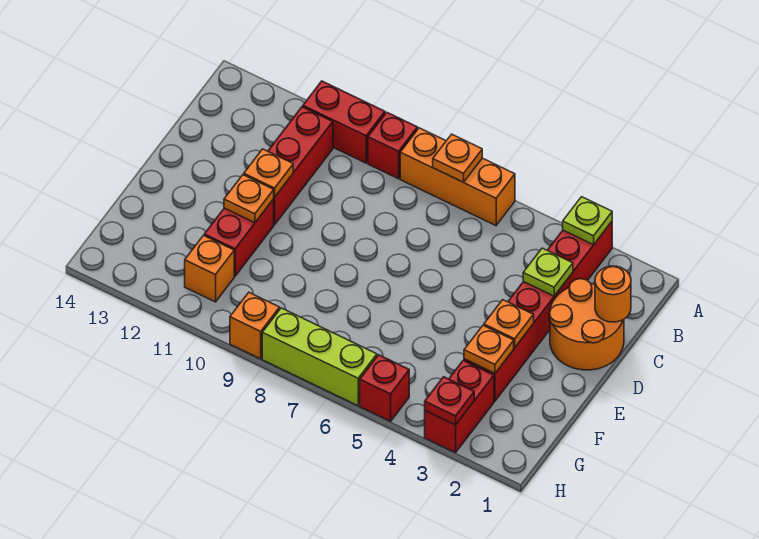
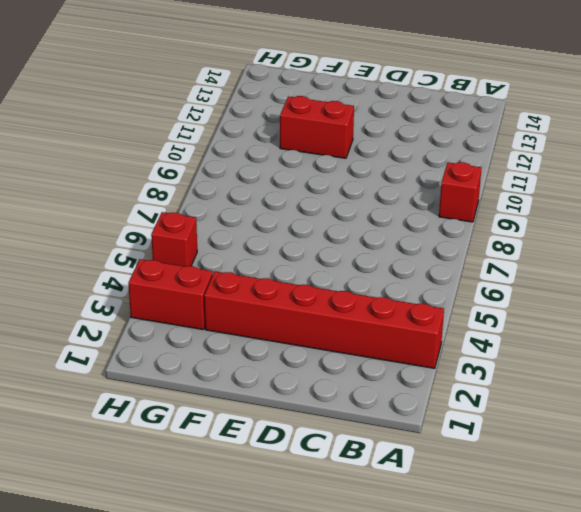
none -> orange 1x3 brick [400,128,515,226]
none -> red 1x2 brick [303,81,385,163]
none -> red 1x3 brick [268,107,333,225]

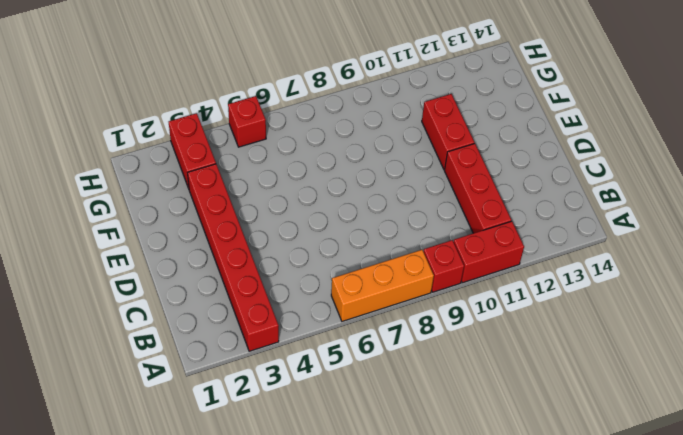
none -> orange 2x2 round brick [549,279,624,370]
none -> orange 1x1 brick [185,235,234,302]
none -> lime 1x3 brick [262,308,377,406]

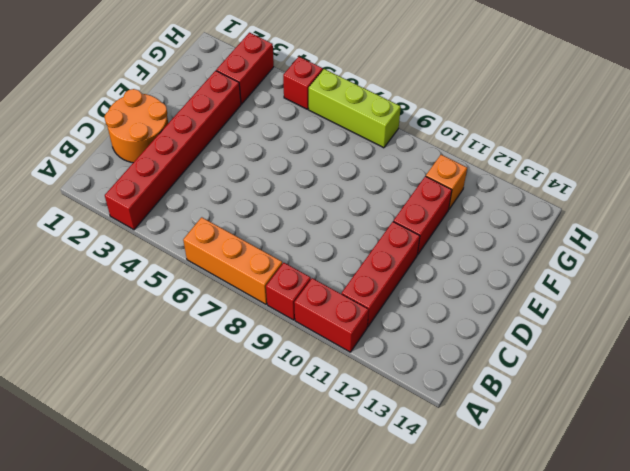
none -> orange 1x1 brick [230,293,280,359]
none -> lime 1x1 plate [563,197,612,245]
none -> orange 1x1 plate [433,134,482,182]

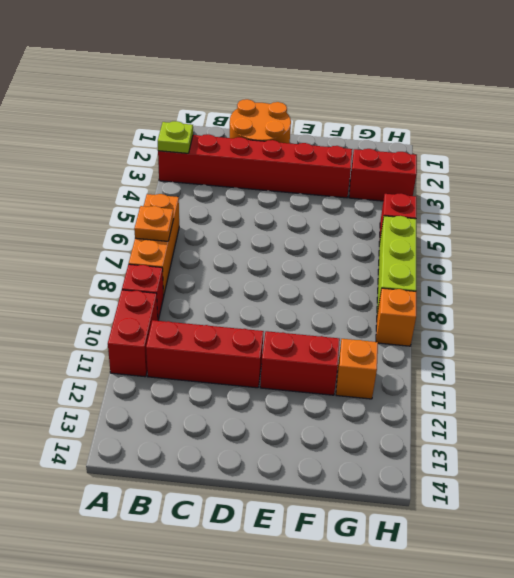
none -> orange 1x1 round brick [595,266,631,322]
none -> lime 1x1 plate [523,248,573,296]
none -> orange 1x1 plate [244,149,293,197]

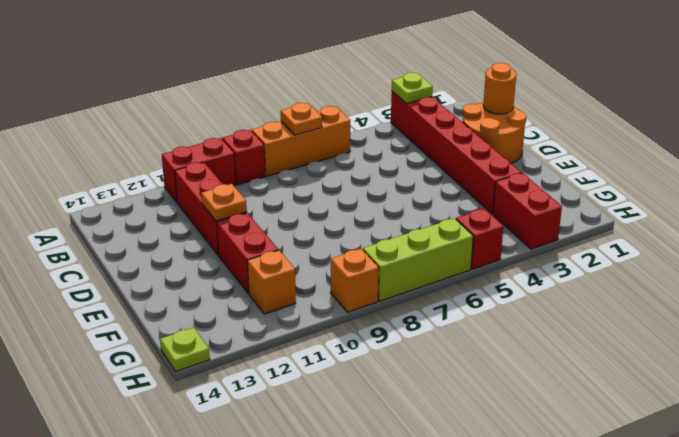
lime 1x1 plate [160,328,210,372] -> lime 1x1 plate moved to [523,248,573,296]
none -> orange 1x1 plate [484,300,534,348]
none -> orange 1x1 plate [224,175,274,223]
none -> orange 1x1 plate [464,325,514,373]

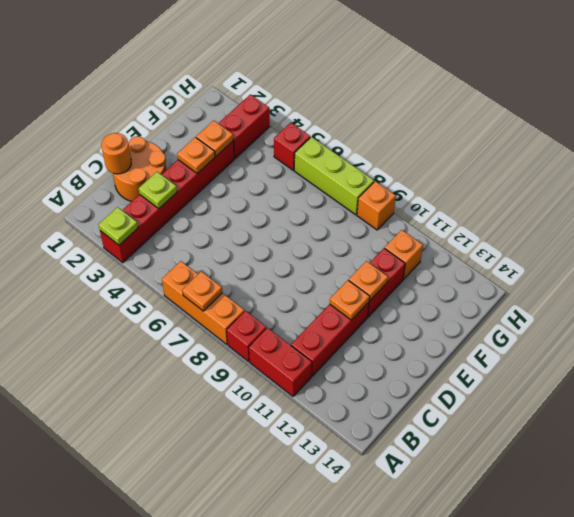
none -> red 1x1 plate [425,377,474,425]

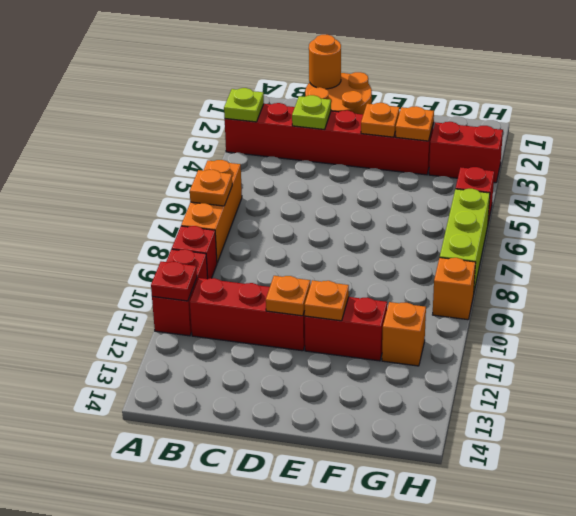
red 1x1 plate [151,262,197,301] -> red 1x1 plate moved to [425,377,474,425]

